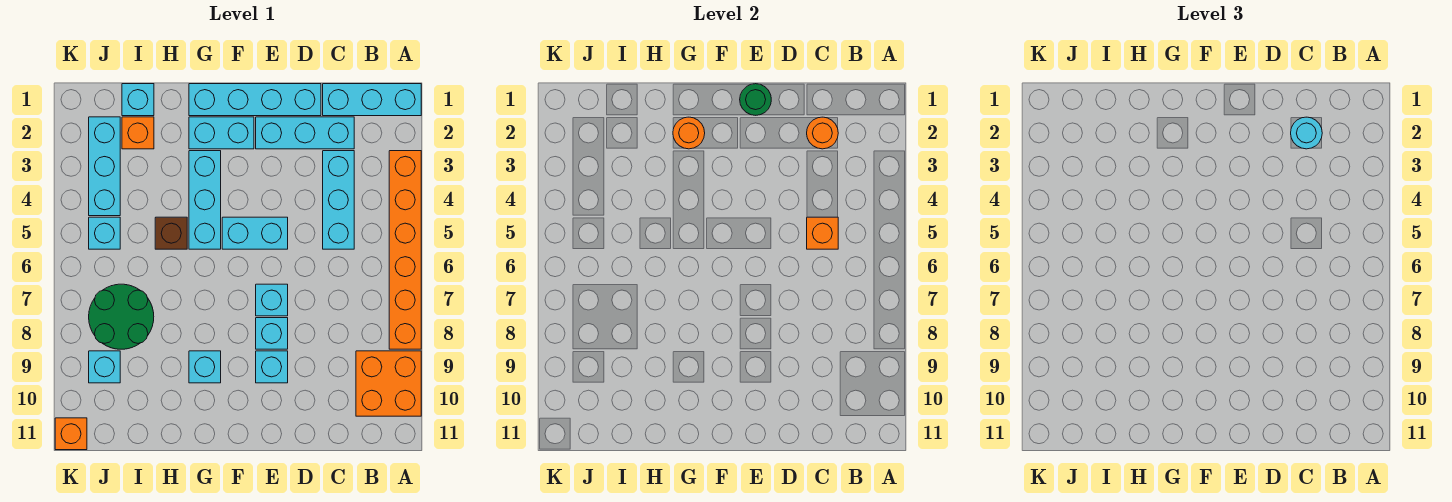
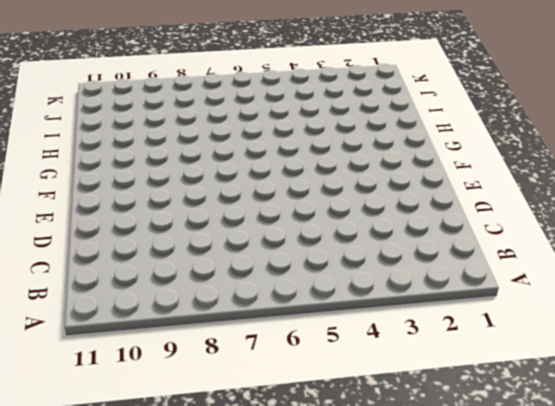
none -> cyan 1x3 brick [323,84,421,116]
none -> orange 1x6 brick [389,151,421,349]
none -> orange 2x2 brick [356,351,421,416]

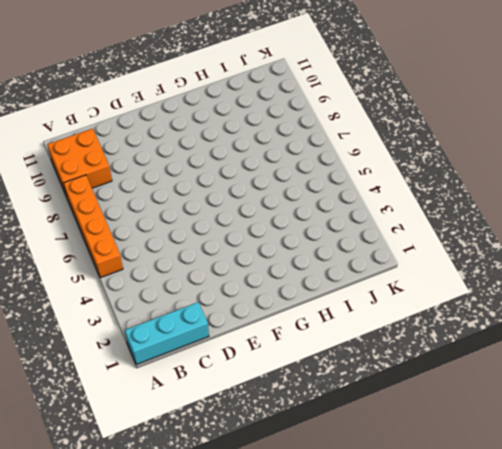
orange 1x4 brick [63,175,123,278] -> orange 1x6 brick [389,151,421,349]
none -> cyan 1x3 brick [256,117,354,149]
none -> cyan 1x3 brick [323,151,354,249]
none -> cyan 1x4 brick [189,84,321,116]

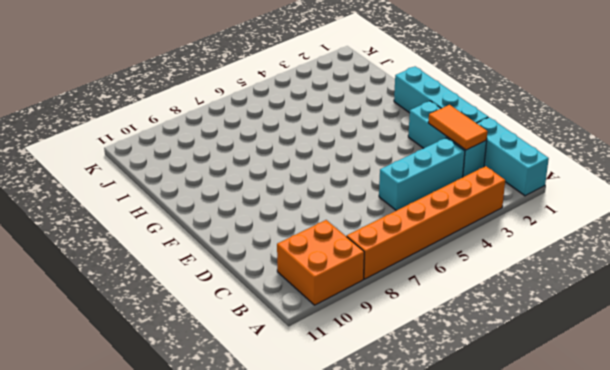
orange 1x2 tile [428,105,488,150] -> orange 1x1 round brick [807,117,838,149]
none -> cyan 1x2 brick [222,217,288,249]
none -> cyan 1x1 brick [256,284,288,316]
none -> cyan 1x1 brick [256,318,288,349]

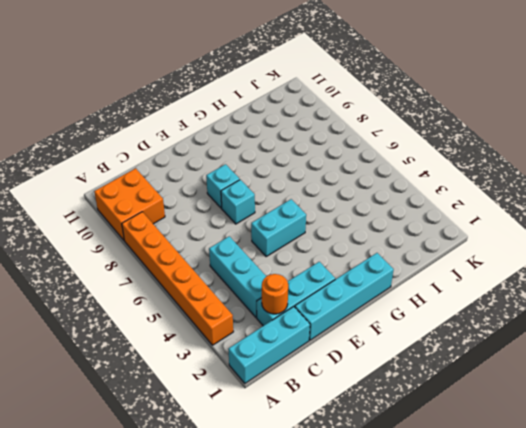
none -> cyan 1x1 brick [256,351,288,383]
none -> cyan 1x2 brick [189,117,254,149]
none -> cyan 1x3 brick [189,151,221,249]

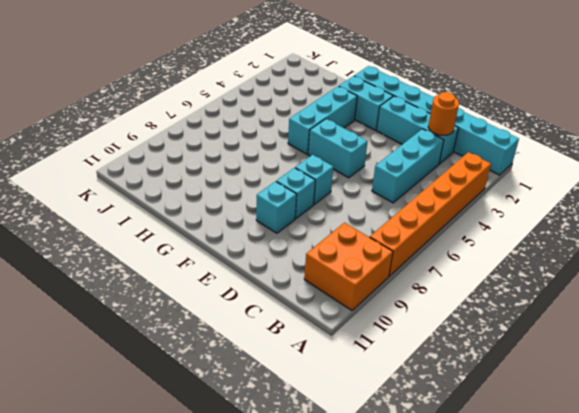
none -> cyan 1x1 brick [189,351,221,383]
none -> brown 1x1 brick [155,217,187,249]
none -> cyan 1x1 brick [122,84,154,116]

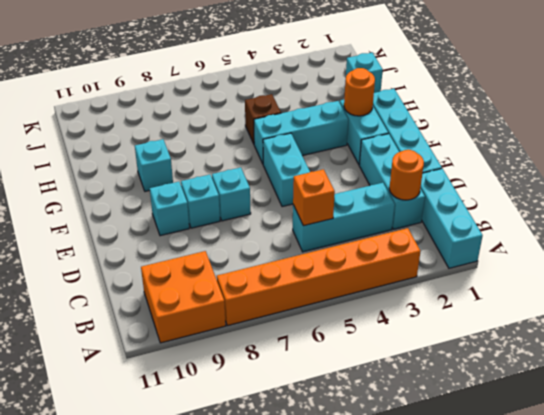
none -> orange 1x1 brick [122,117,154,149]
none -> green 2x2 round brick [89,284,154,349]
none -> cyan 1x3 brick [89,117,120,216]

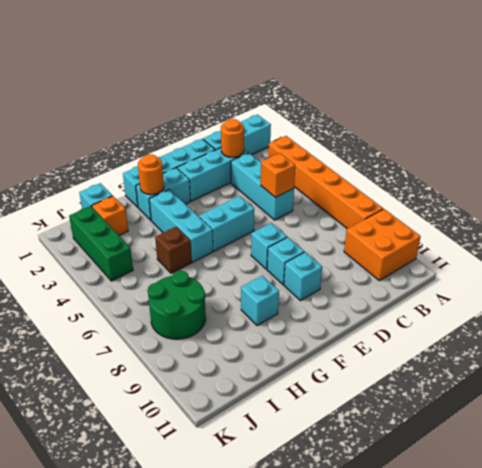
green 1x3 brick [69,206,133,281] -> cyan 1x3 brick [89,117,120,216]
none -> cyan 1x1 brick [89,217,120,249]
none -> cyan 1x1 brick [89,351,120,383]
none -> orange 1x1 brick [55,418,87,450]

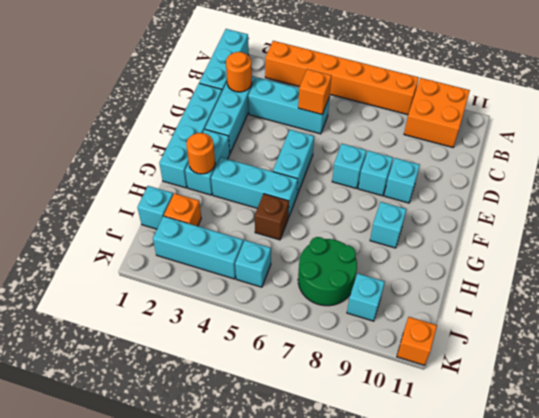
none -> green 1x1 round brick [740,84,771,115]
none -> cyan 1x1 round brick [1291,117,1322,149]

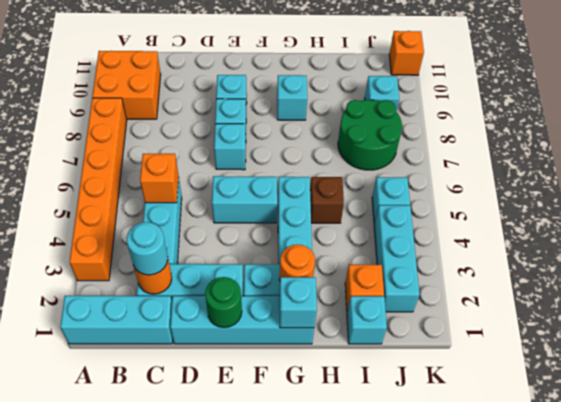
cyan 1x1 brick [280,277,317,328] -> none

